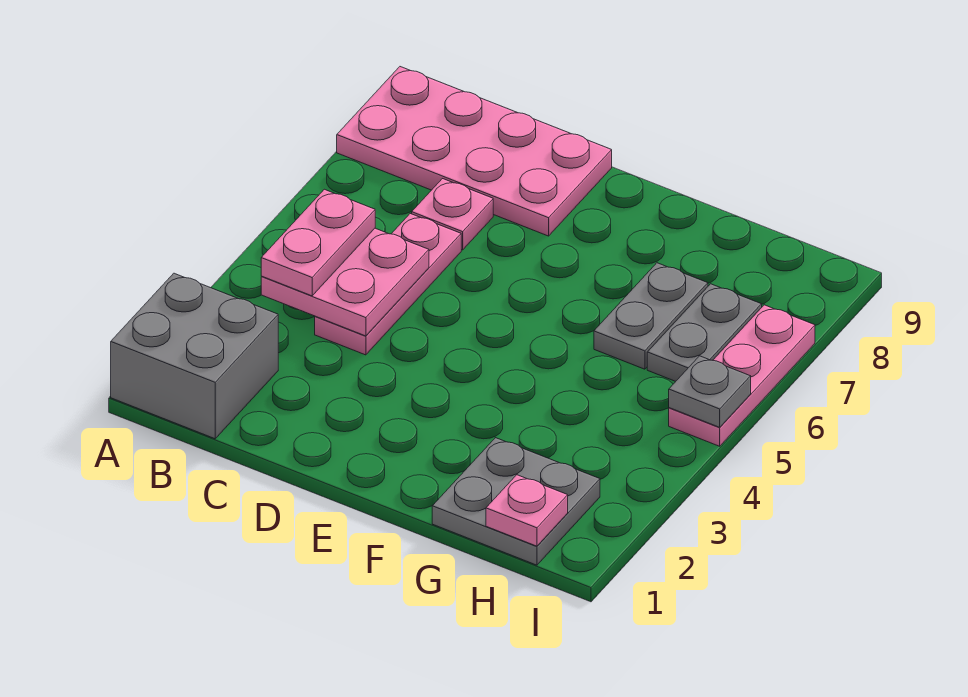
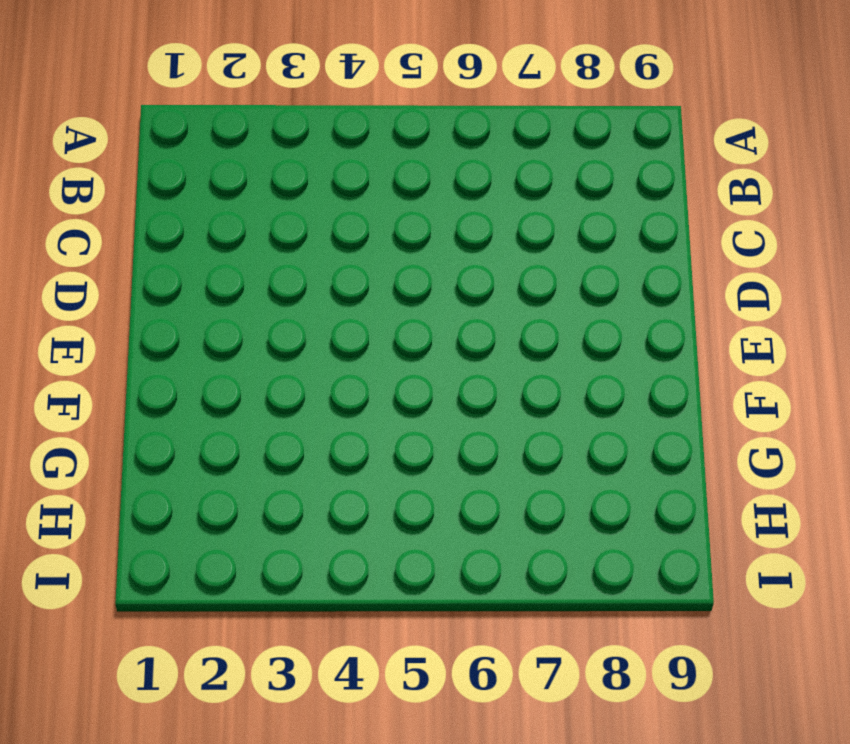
none -> grey 2x2 brick [111,273,278,439]
none -> pink 2x4 plate [337,67,612,236]
none -> pink 1x3 plate [315,214,461,355]

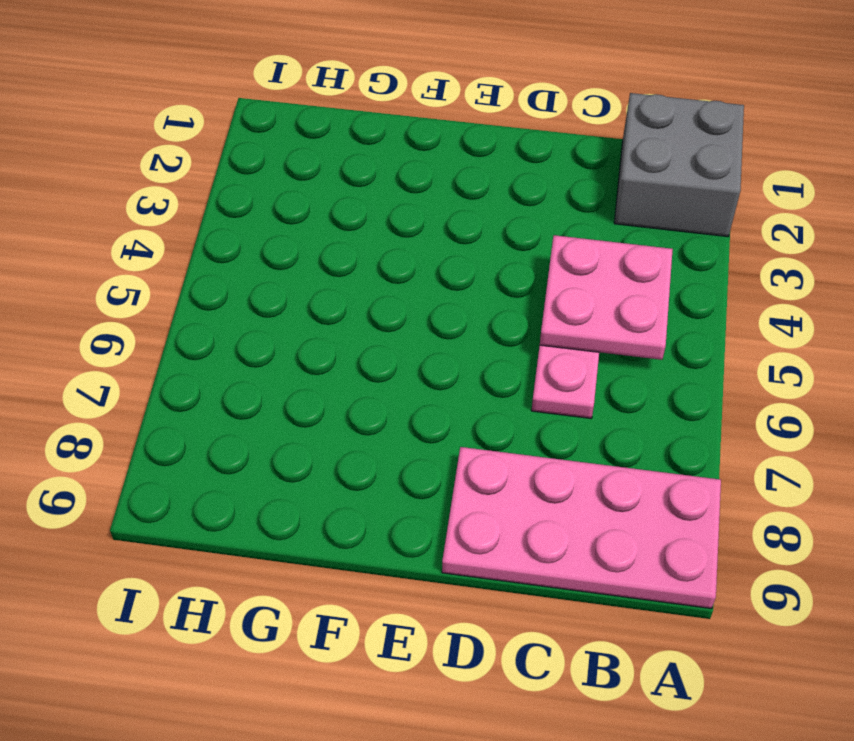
none -> pink 1x1 plate [412,179,493,250]
none -> grey 2x2 plate [432,438,600,565]
none -> grey 1x2 plate [594,263,708,369]

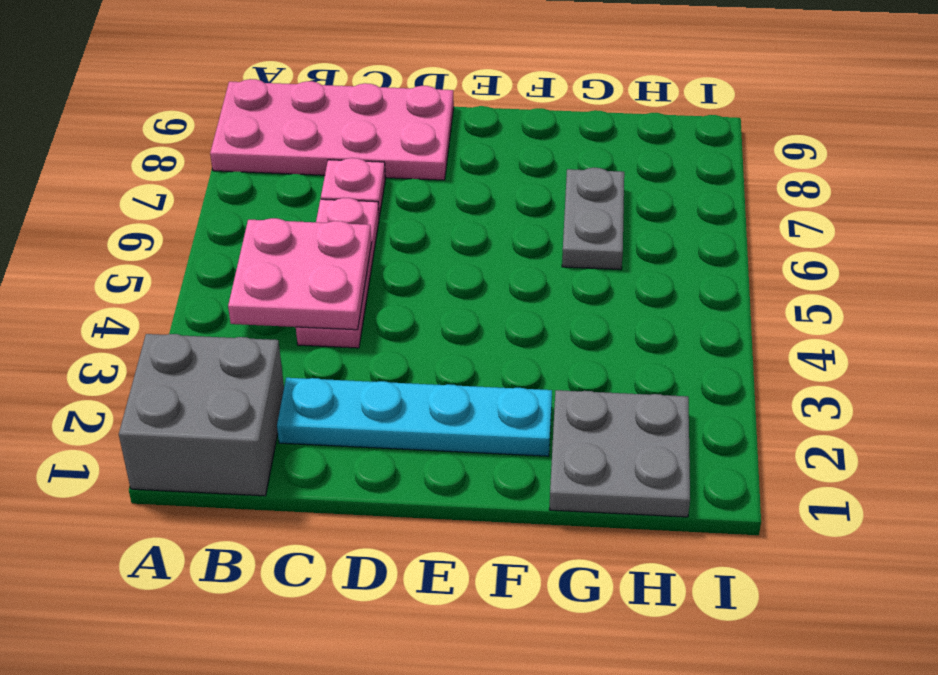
cyan 1x4 plate [277,378,552,456] -> none
none -> grey 1x2 plate [647,284,762,381]
none -> pink 1x3 plate [669,305,815,446]
none -> pink 1x1 plate [486,475,568,546]

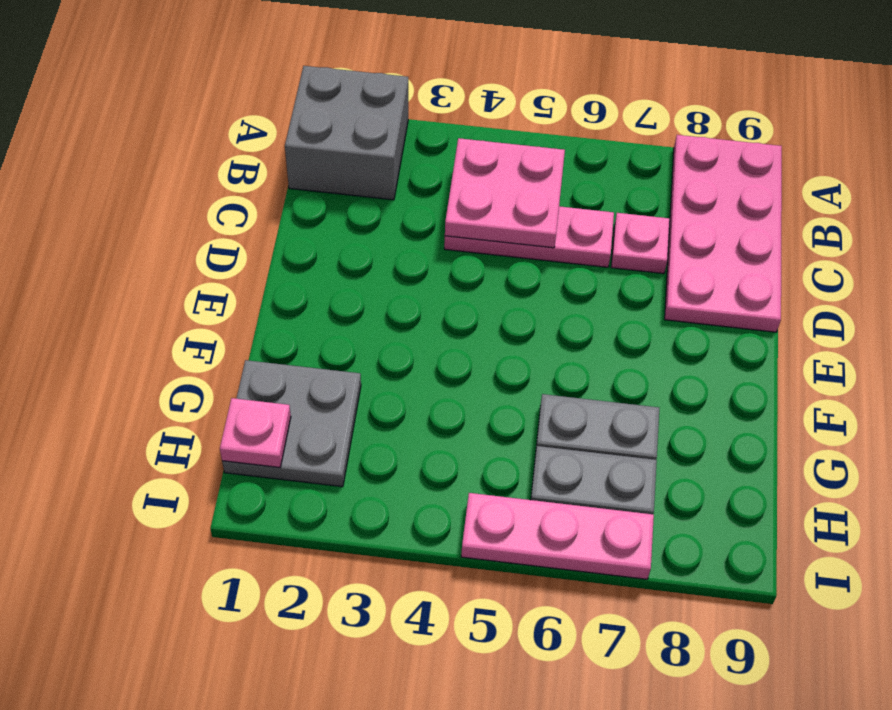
none -> grey 1x1 plate [669,356,751,427]
none -> pink 1x2 plate [261,189,375,296]

